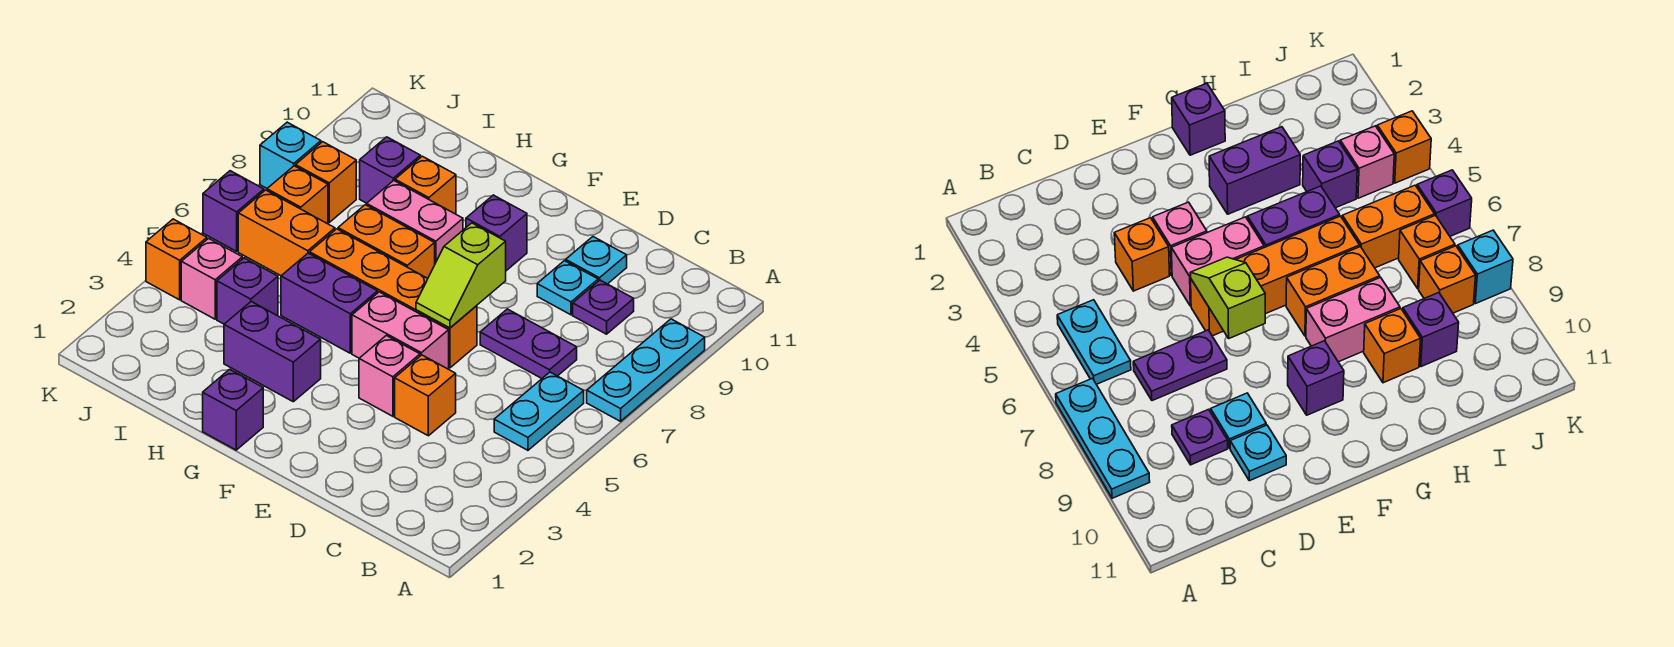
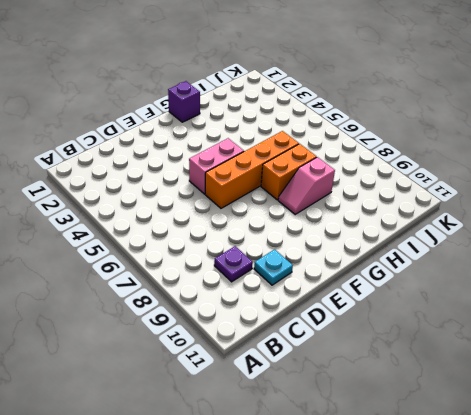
pink 1x2 slope [278,157,335,214] -> pink 1x2 brick [367,181,463,263]
none -> cyan 1x3 plate [587,319,705,421]
none -> cyan 1x2 plate [494,372,584,450]
none -> purple 1x2 plate [480,309,577,378]

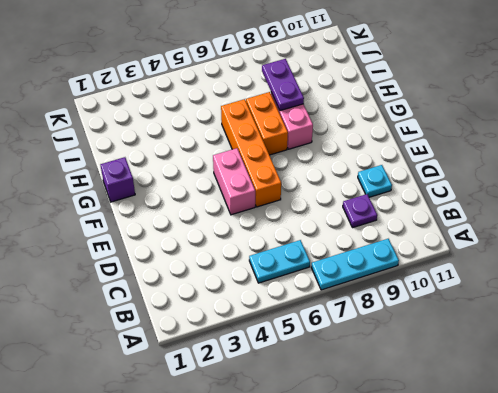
purple 1x2 plate [262,59,304,111] -> purple 1x2 plate moved to [480,309,577,378]
none -> orange 1x1 brick [395,355,456,436]
none -> cyan 1x1 plate [537,261,598,315]
none -> pink 1x1 brick [359,336,420,416]

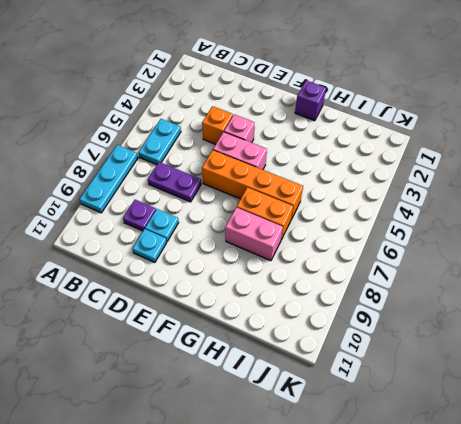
none -> purple 1x1 brick [466,195,527,271]
none -> purple 1x2 brick [224,302,321,402]
none -> purple 1x2 brick [281,253,378,353]

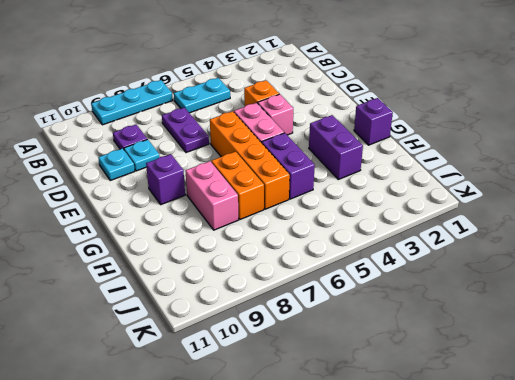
none -> orange 1x1 brick [395,156,456,214]
none -> purple 1x1 brick [217,258,278,324]
none -> orange 1x2 brick [238,190,335,276]

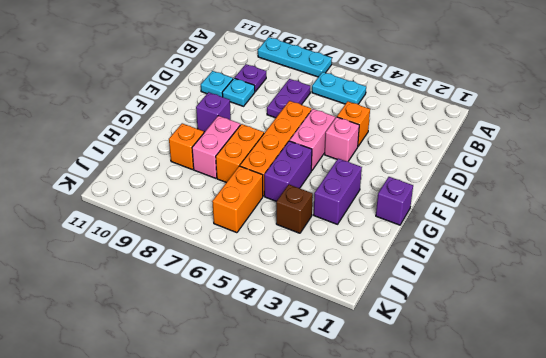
brown 1x1 brick [276,185,313,233] -> purple 1x1 brick [217,258,278,324]
none -> purple 1x1 brick [360,137,421,203]
none -> pink 1x1 brick [181,238,242,319]
none -> orange 1x1 brick [267,166,328,224]

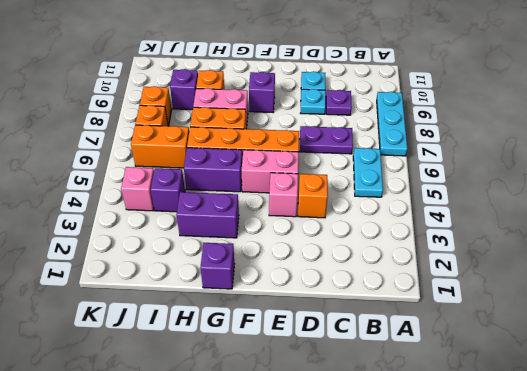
none -> orange 1x1 brick [146,219,207,300]
none -> purple 1x1 brick [203,171,264,251]
none -> cyan 1x1 brick [260,122,321,188]

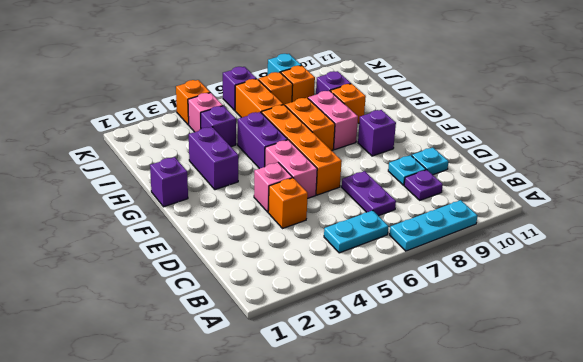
none -> lime 1x2 slope [416,223,506,328]

